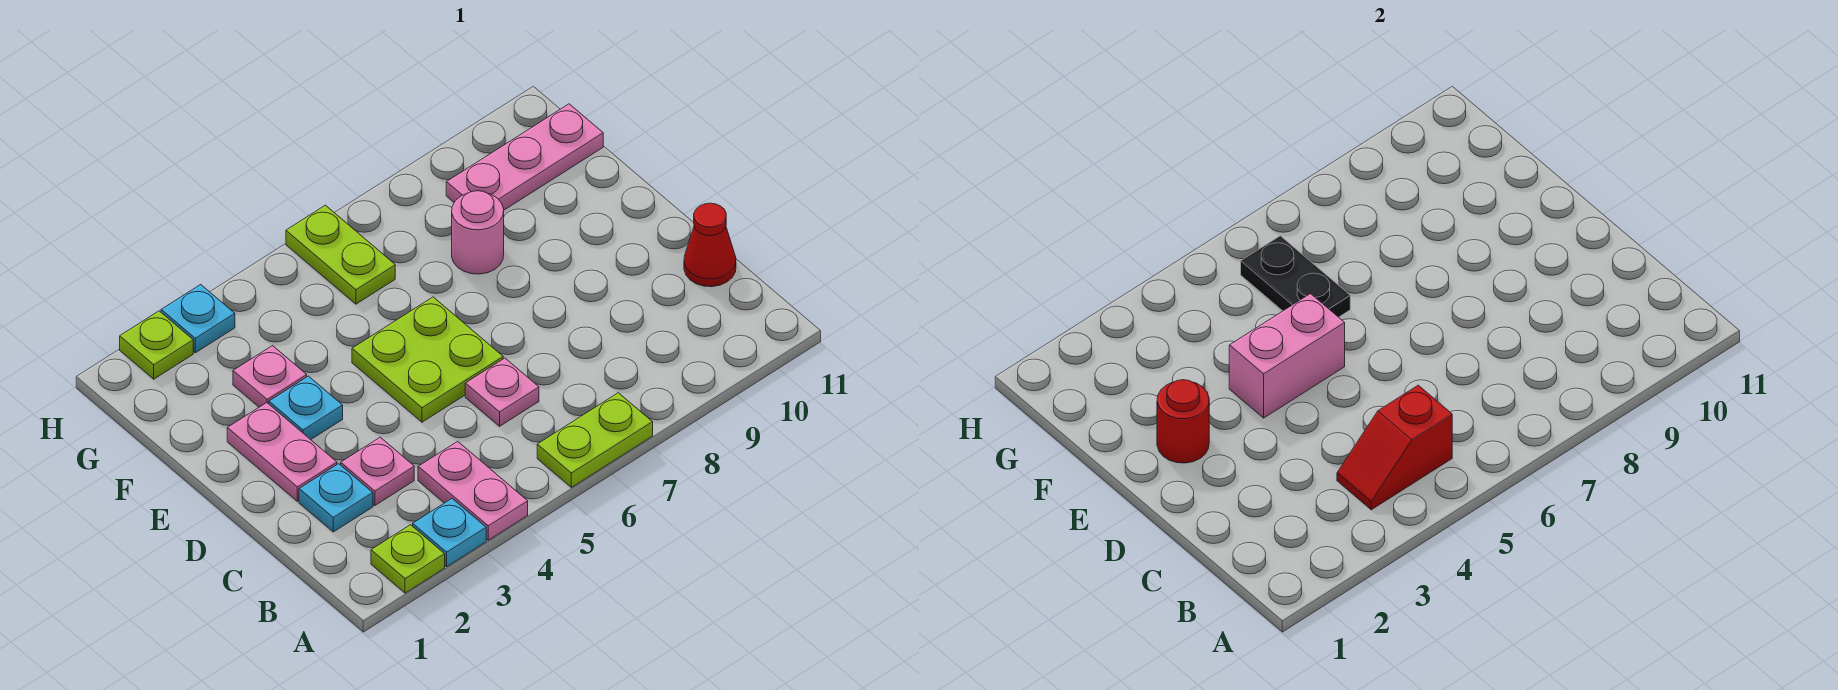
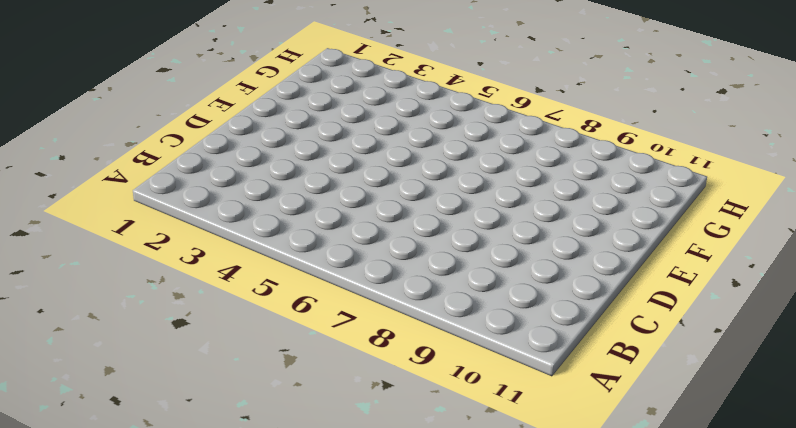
none -> lime 1x1 plate [371,525,445,593]
none -> cyan 1x1 plate [413,499,486,566]
none -> pink 1x2 plate [418,441,528,540]

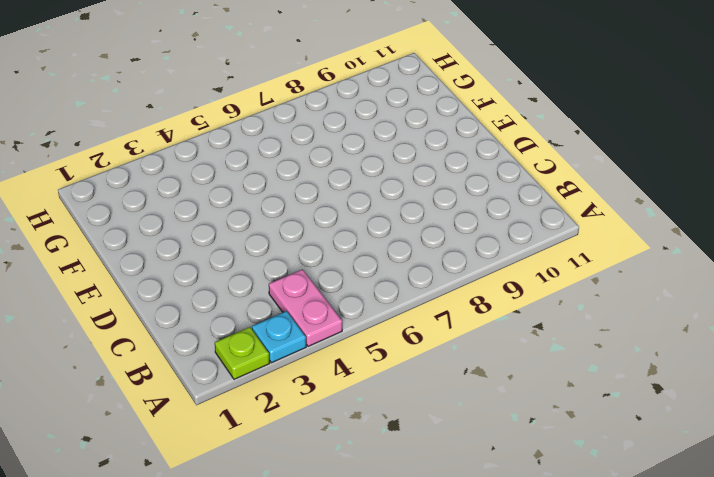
none -> lime 1x2 plate [537,393,653,487]
none -> cyan 1x1 plate [299,464,373,532]
none -> pink 1x1 plate [341,437,414,505]

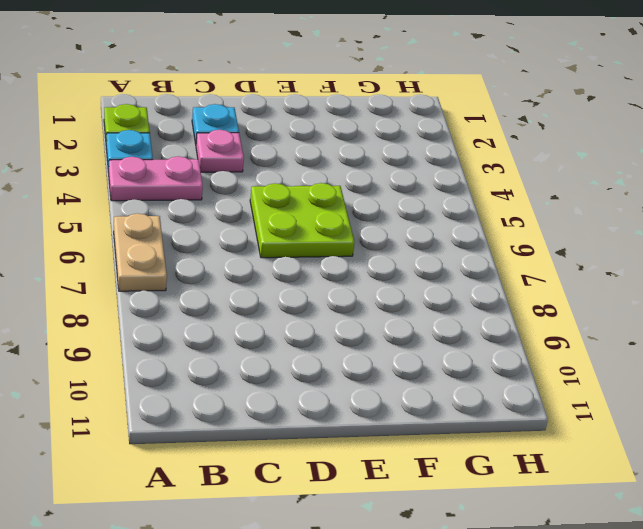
tan 1x2 plate [114,213,167,291] -> lime 1x2 plate [537,393,653,487]
none -> pink 1x1 plate [465,358,539,426]
none -> red 1x1 cone [684,203,736,287]
none -> pink 1x2 plate [227,403,337,501]

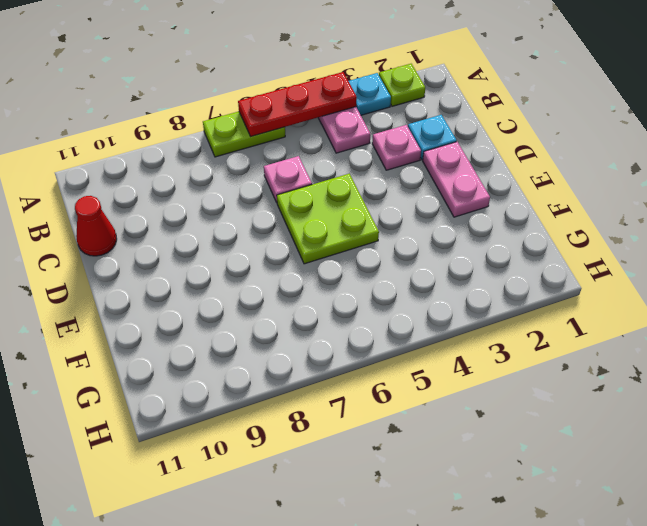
red 1x3 plate [238,72,357,137] -> none
none -> cyan 1x1 plate [269,376,343,440]
none -> pink 1x1 plate [233,346,307,407]
none -> pink 1x1 round brick [452,191,504,274]

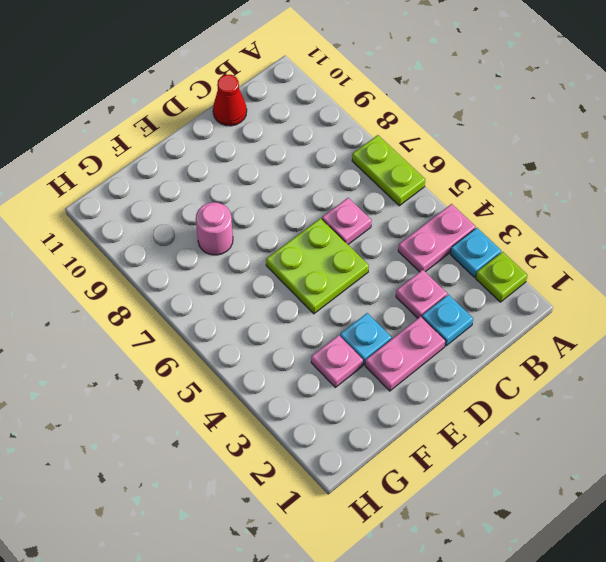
none -> lime 1x2 plate [286,205,395,304]
none -> pink 1x3 plate [446,104,603,210]
none -> lime 1x1 plate [120,311,193,379]

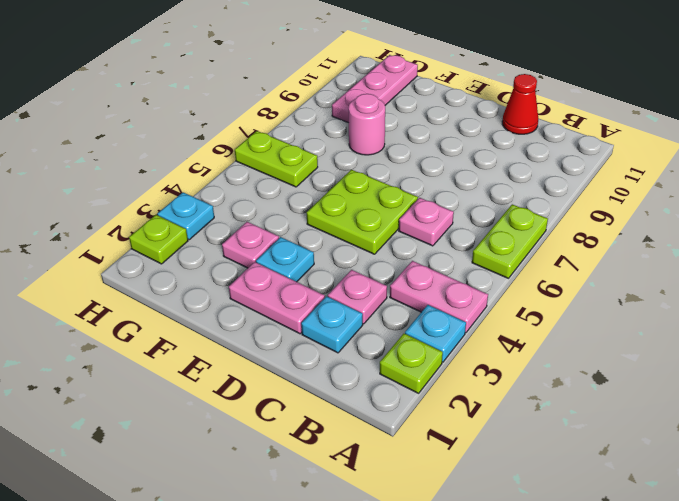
none -> red 1x2 slope [1337,385,1452,510]
none -> red 1x1 round brick [1157,380,1209,463]
none -> pink 1x2 brick [1229,294,1345,418]

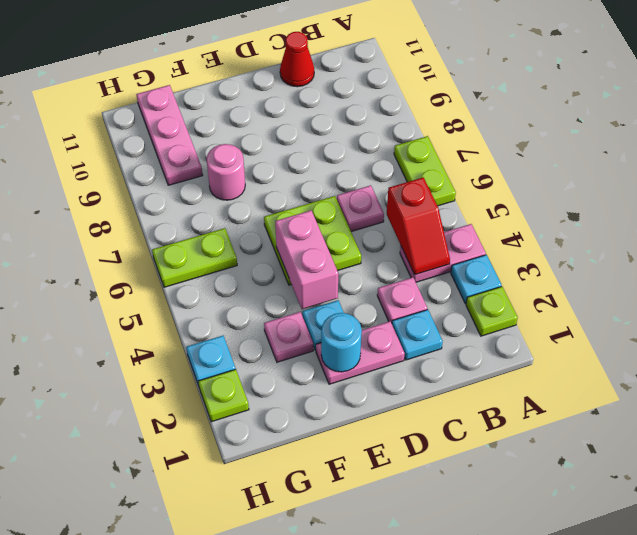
cyan 1x1 round brick [321,313,362,372] -> red 1x1 round brick [1157,380,1209,463]
none -> black 1x2 plate [1241,236,1350,317]

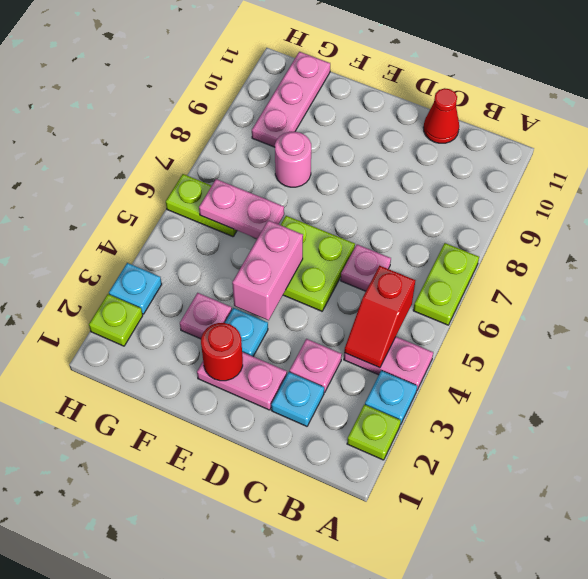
pink 1x2 plate [199,179,284,238] -> black 1x2 plate [1241,236,1350,317]

